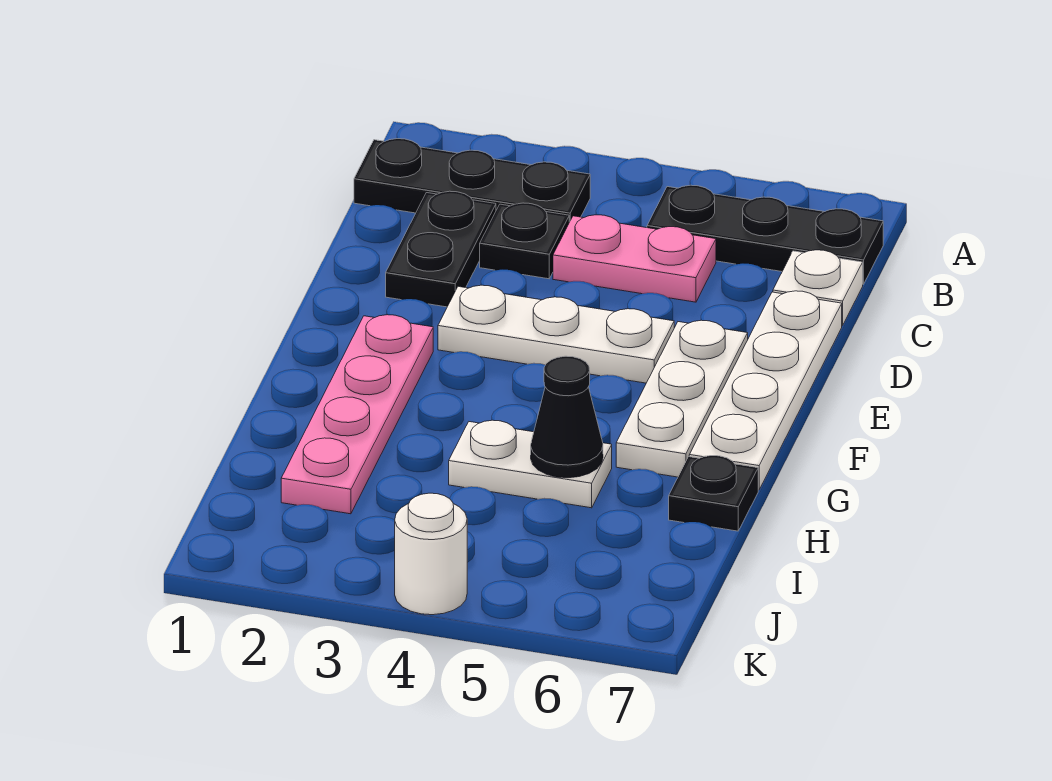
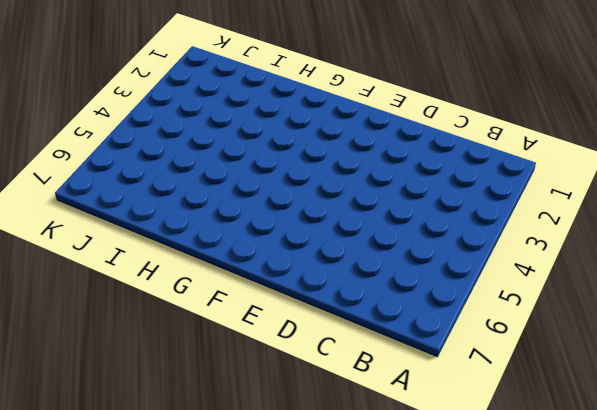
none -> black 1x3 plate [354,139,590,222]
none -> black 1x3 plate [647,185,883,284]
none -> black 1x2 plate [386,191,496,307]

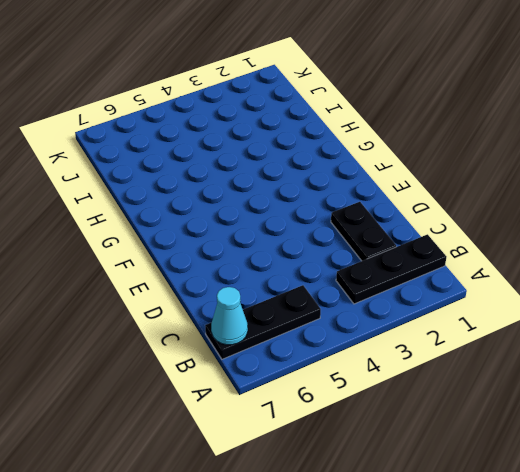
cyan 1x1 cone [211,287,248,345] -> none
none -> black 1x1 plate [480,203,569,279]
none -> pink 1x2 plate [553,215,716,302]
none -> white 1x1 plate [773,250,863,326]

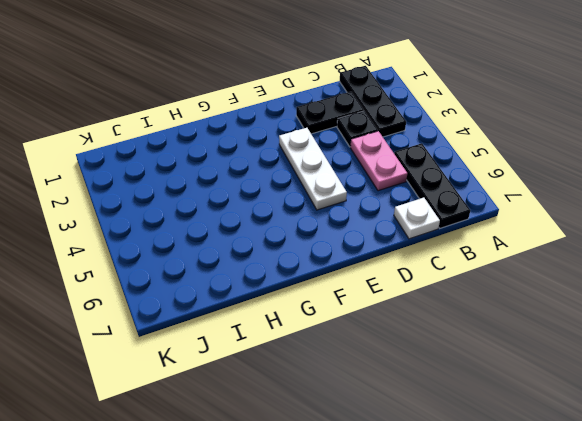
none -> white 1x4 plate [689,291,842,490]
none -> white 1x3 plate [616,320,748,477]
none -> pink 1x4 plate [281,315,433,514]

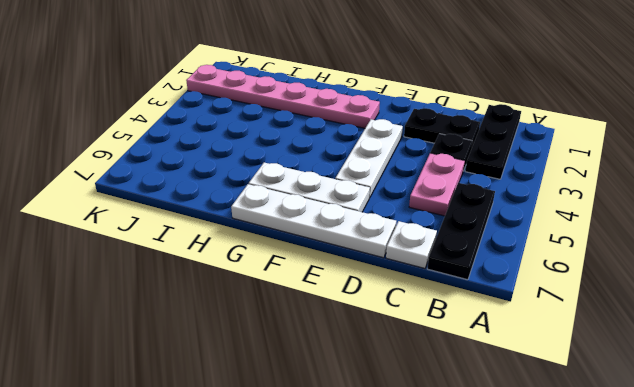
pink 1x6 plate [186,65,380,128] -> pink 1x4 plate [281,315,433,514]
none -> white 1x2 plate [449,420,612,508]
none -> black 1x1 plate [669,456,758,531]
none -> white 1x1 round brick [395,493,467,615]

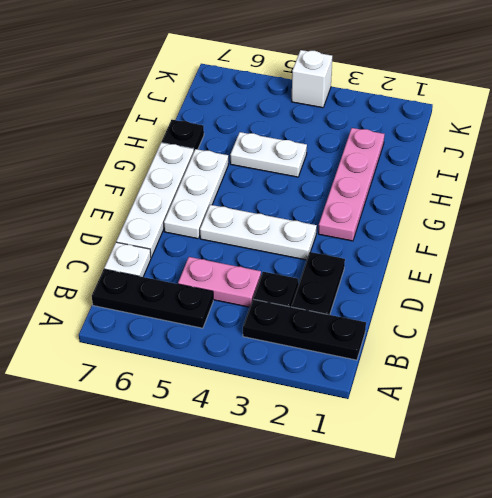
white 1x1 brick [291,50,332,108] -> white 1x1 round brick [395,493,467,615]
none -> black 1x1 cone [531,356,603,478]

